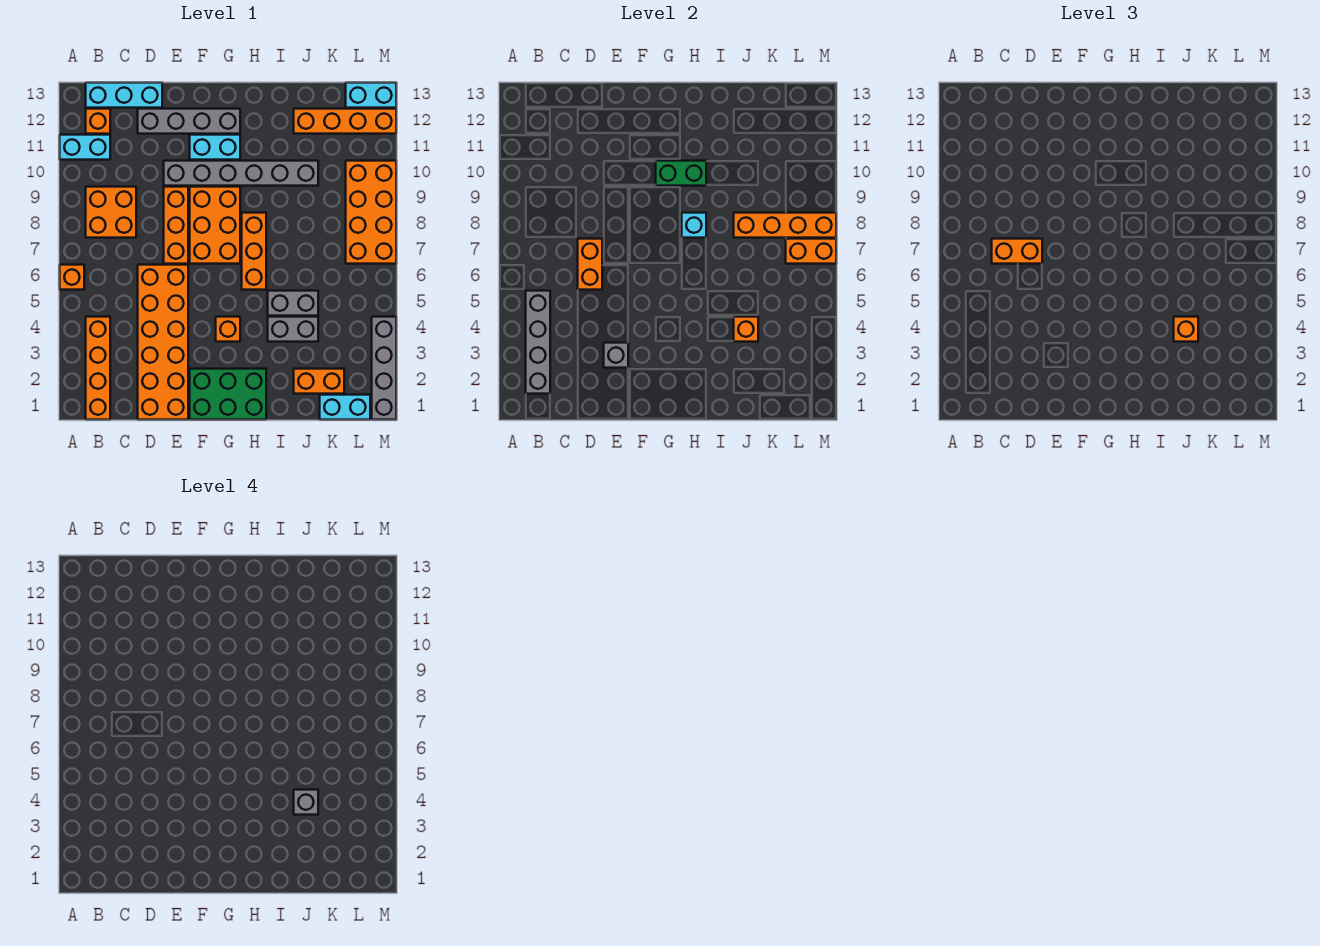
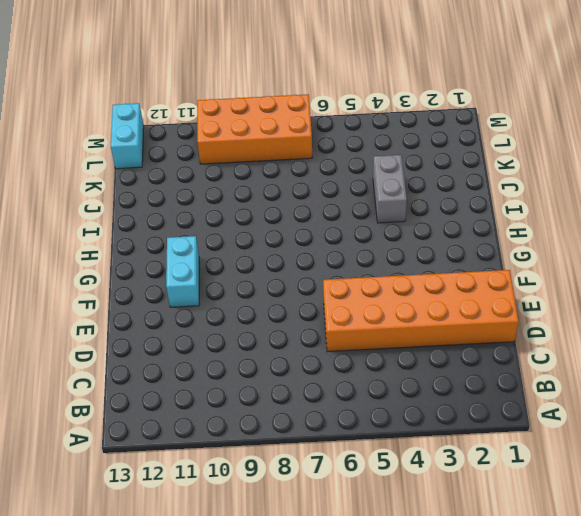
none -> orange 1x1 brick [60,265,84,290]
none -> cyan 1x2 brick [60,135,110,160]
none -> orange 1x4 brick [86,317,110,420]
none -> orange 2x2 brick [86,187,136,238]

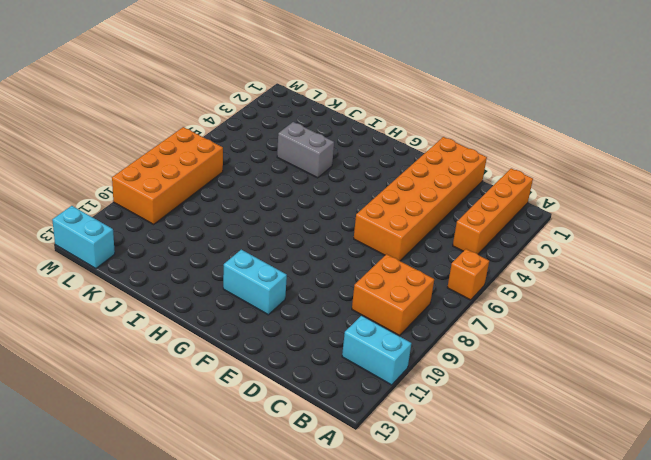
none -> orange 1x1 brick [86,109,110,134]
none -> cyan 1x3 brick [86,83,162,108]
none -> grey 1x4 brick [138,109,240,134]
none -> orange 1x3 brick [164,187,188,264]

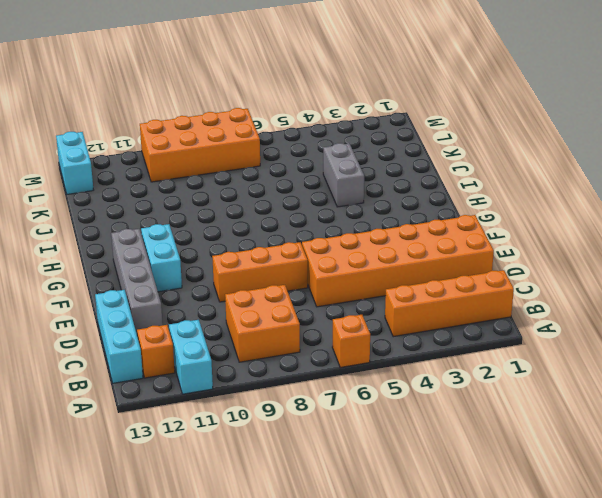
none -> grey 1x6 brick [164,161,318,186]
none -> green 2x3 brick [190,369,266,420]
none -> orange 2x3 brick [190,187,240,264]
none -> orange 1x1 brick [216,317,240,342]

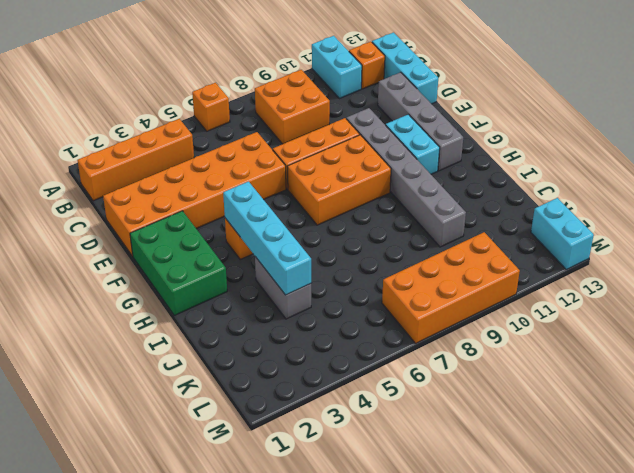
cyan 1x4 brick [223,181,311,295] -> orange 1x1 brick [734,317,758,342]
none -> orange 1x3 brick [242,213,266,290]
none -> grey 1x2 brick [268,291,318,316]
none -> orange 1x2 brick [294,369,344,394]
none -> orange 1x4 brick [294,109,396,134]

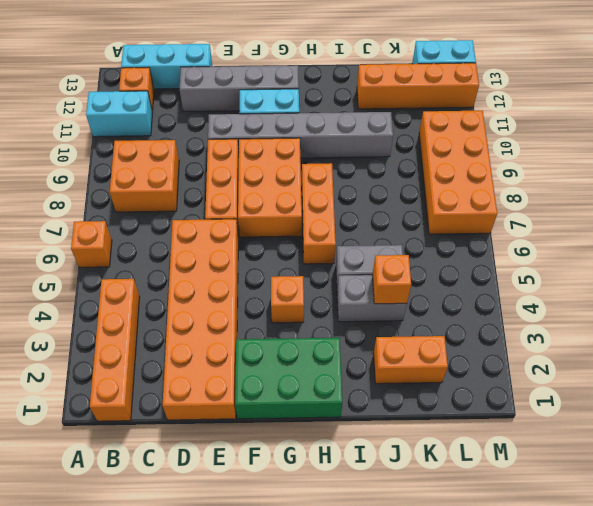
none -> cyan 1x2 brick [320,395,370,420]
none -> grey 1x4 brick [372,317,396,420]
none -> grey 1x4 brick [526,291,550,394]
none -> orange 1x2 brick [578,239,602,290]

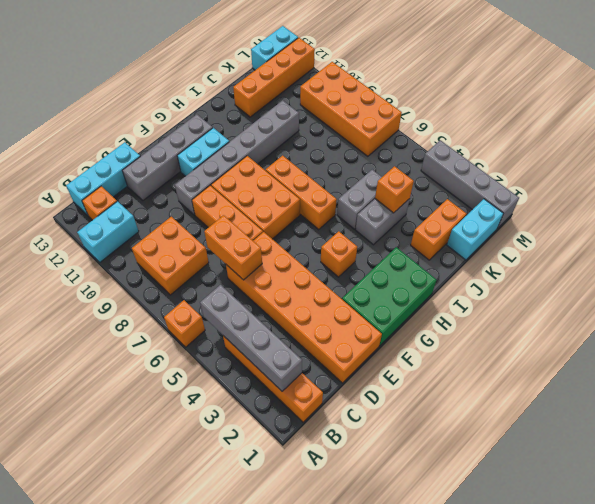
none -> grey 1x1 brick [604,343,628,368]
none -> green 1x2 brick [656,161,706,186]
none -> cyan 1x1 brick [682,213,706,238]
none -> orange 1x4 brick [734,213,836,238]

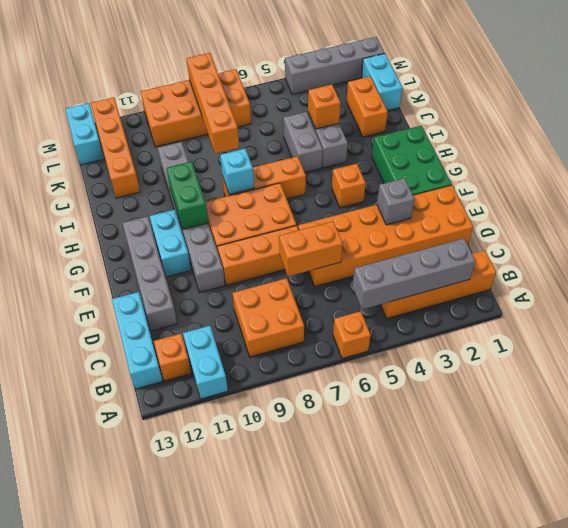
none -> orange 1x2 brick [786,239,836,264]
none -> orange 1x2 brick [992,239,1042,264]
none -> orange 1x1 brick [1174,317,1198,342]
none -> grey 1x1 brick [294,790,318,815]

